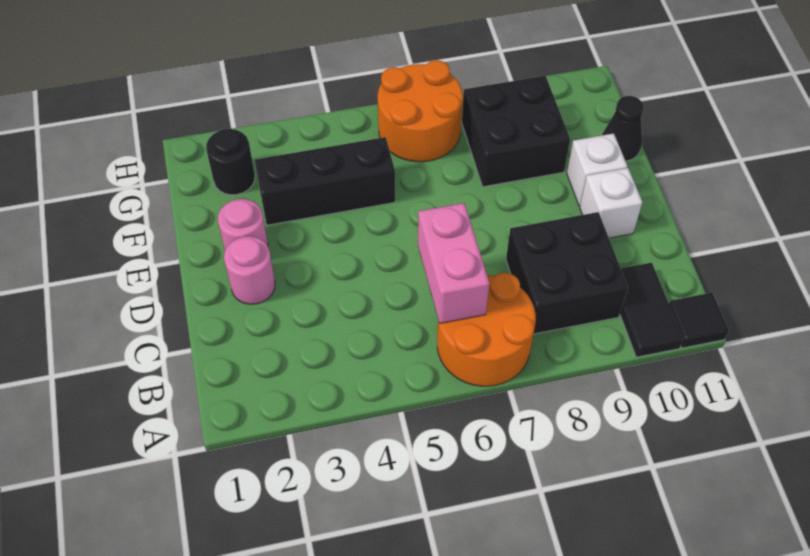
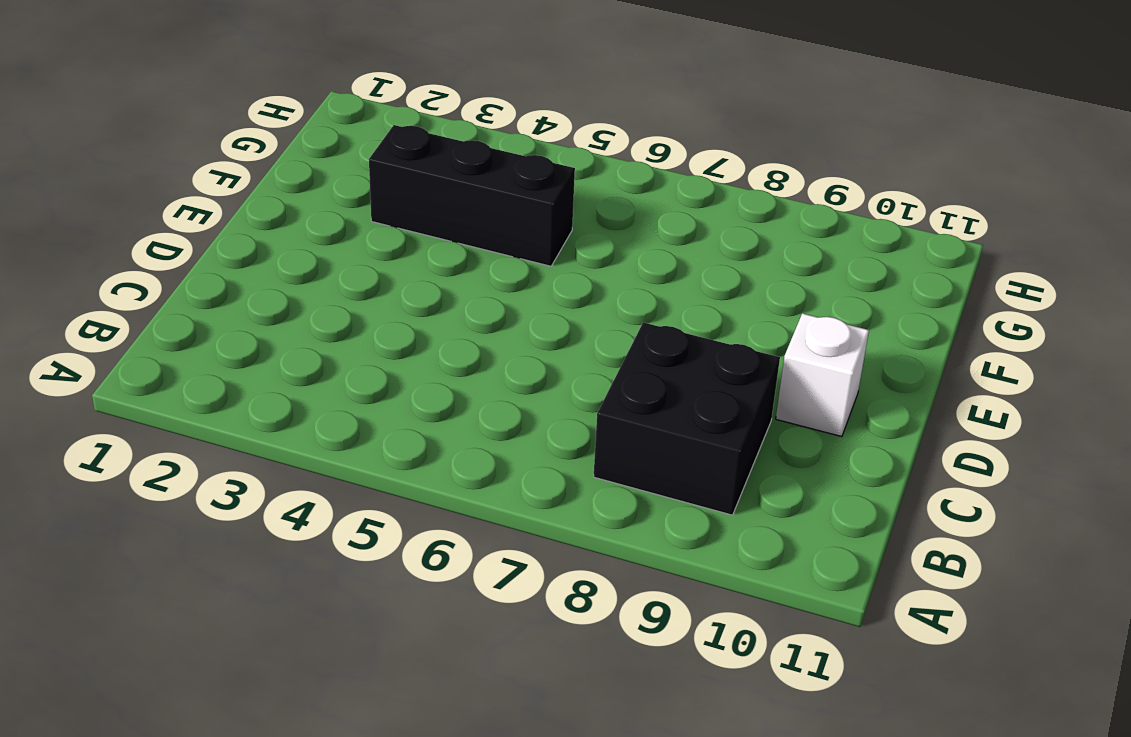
none -> orange 2x2 round brick [437,273,536,386]
none -> black 1x2 tile [620,263,683,357]
none -> black 1x1 tile [669,293,729,348]

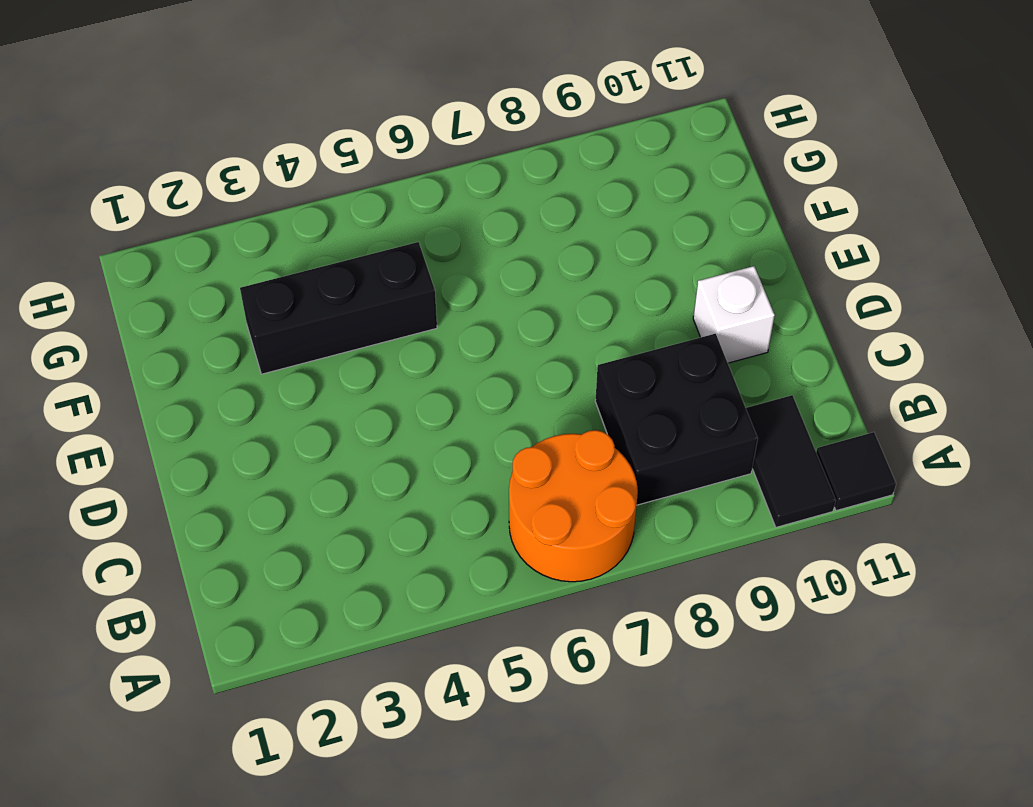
none -> pink 1x1 round brick [224,236,275,304]
none -> pink 1x1 round brick [218,199,268,250]
none -> white 1x1 brick [567,133,628,206]

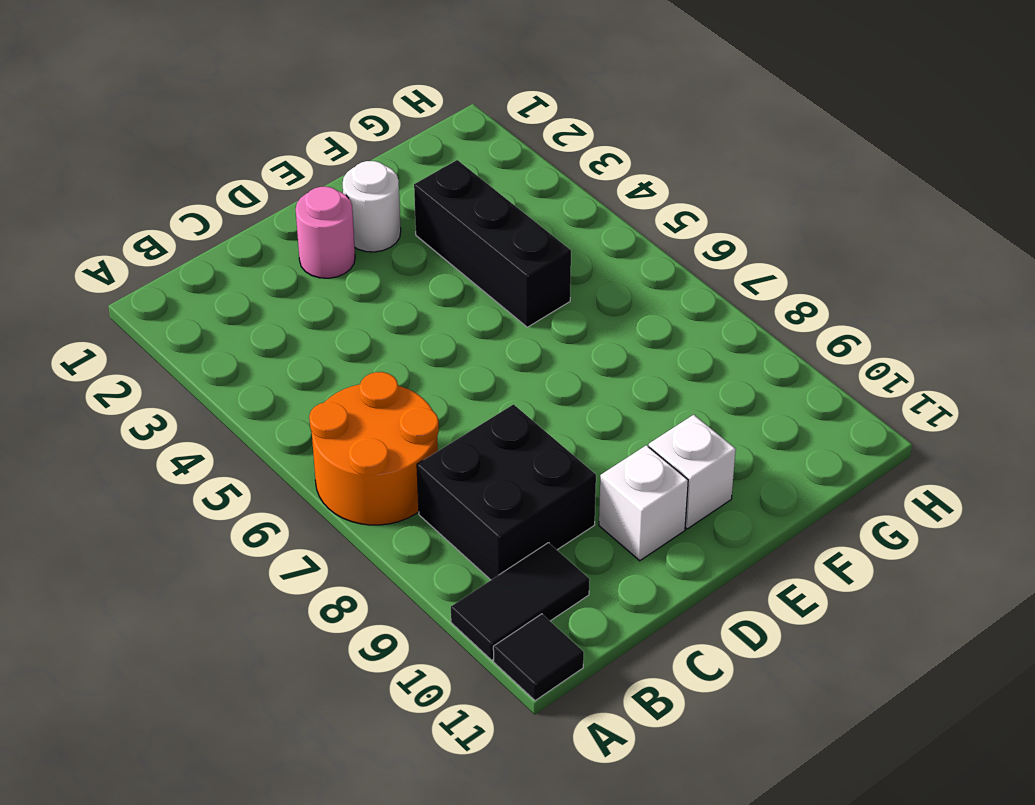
white 1x1 round brick [342,161,401,252] -> pink 1x1 round brick [218,199,268,250]
none -> black 2x2 brick [462,76,570,187]
none -> black 1x1 cone [602,96,644,161]
none -> black 1x1 round brick [206,129,255,195]

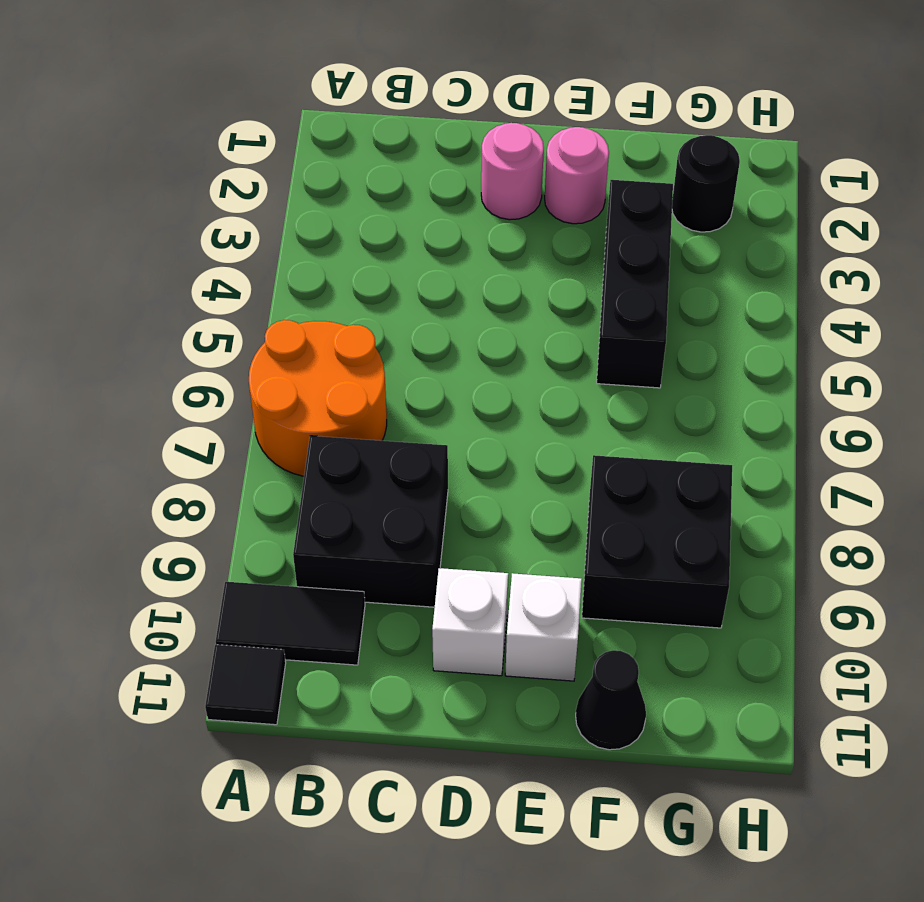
none -> orange 2x2 round brick [378,60,463,162]
none -> pink 1x2 brick [418,203,489,323]

